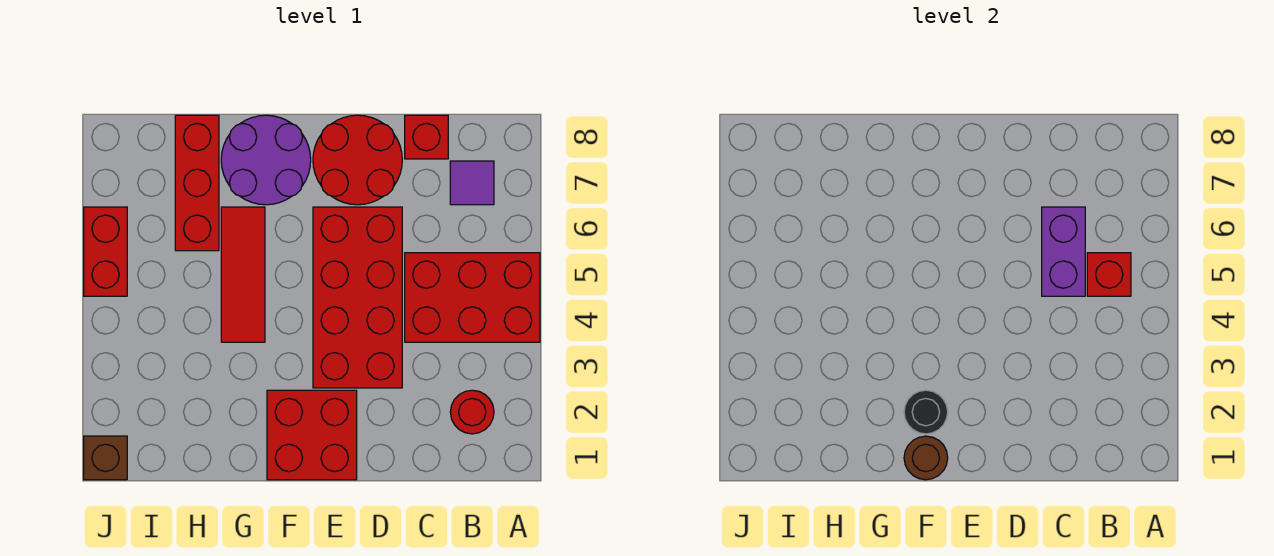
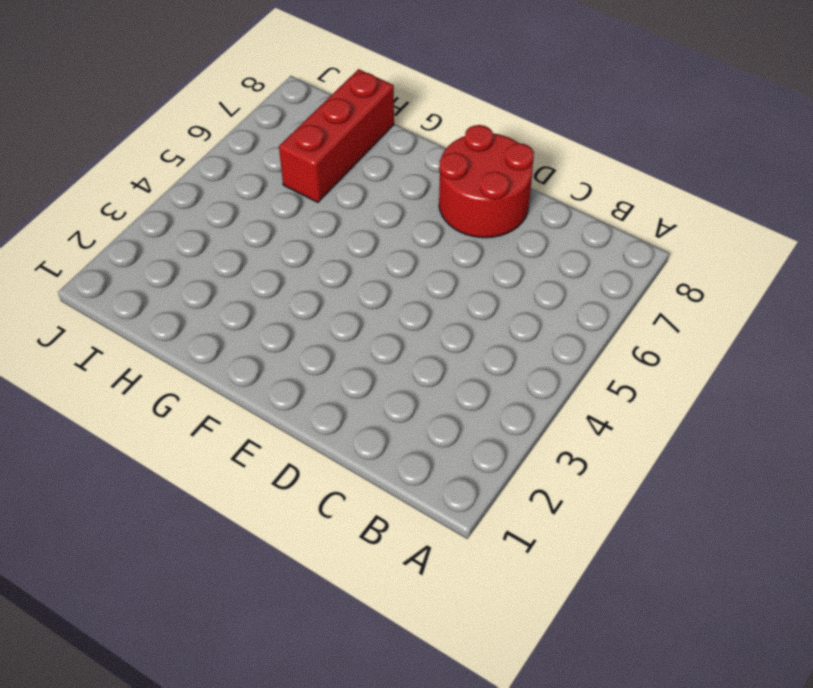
none -> red 2x3 brick [405,253,540,342]
none -> red 1x1 round brick [450,390,494,434]
none -> purple 1x1 tile [450,161,494,205]

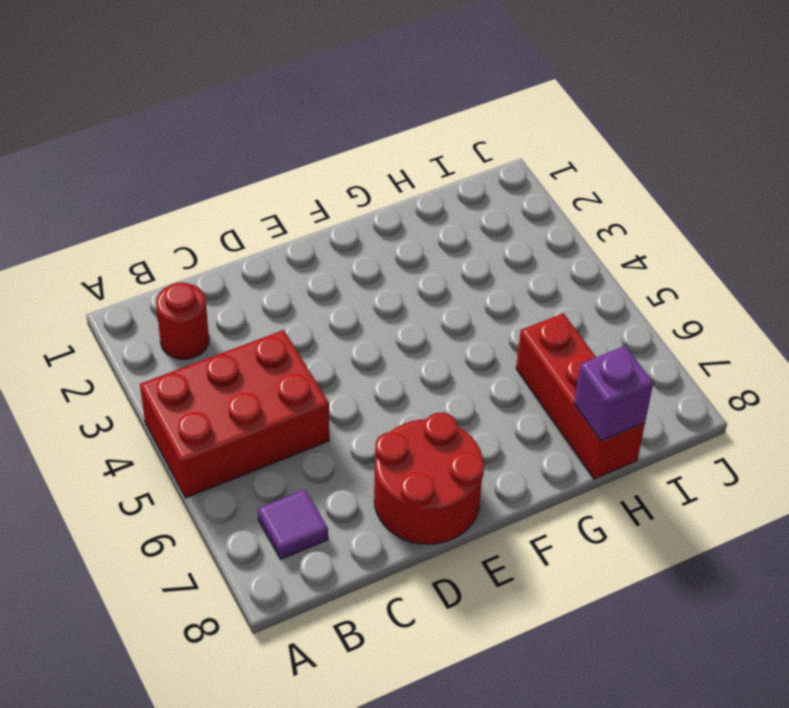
purple 1x1 brick [574,346,653,441] -> none
none -> red 1x1 brick [405,115,448,159]
none -> red 2x4 brick [313,207,402,388]
none -> red 2x2 brick [267,390,357,480]

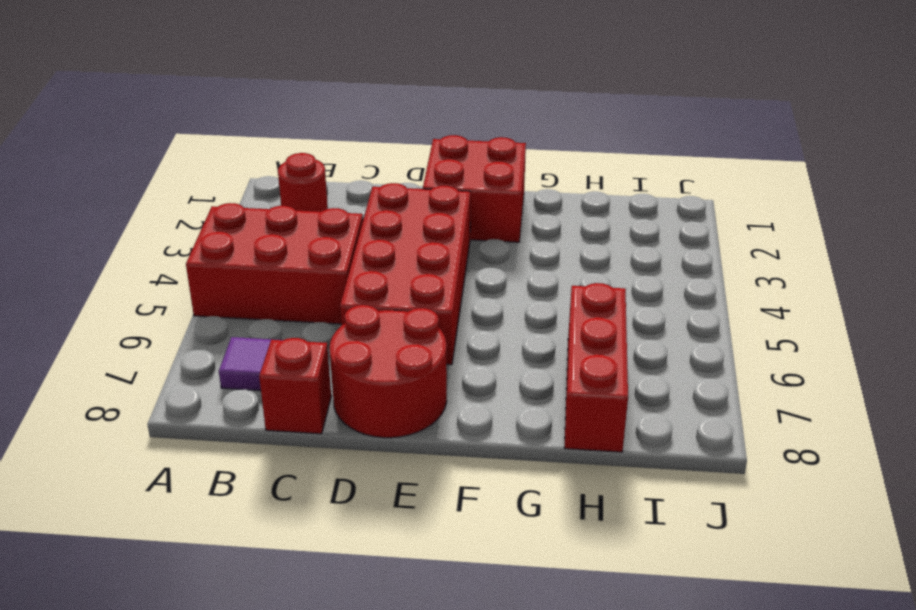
none -> purple 2x2 round brick [221,115,311,205]
none -> red 1x3 tile [221,207,265,342]
none -> brown 1x1 brick [84,436,127,480]

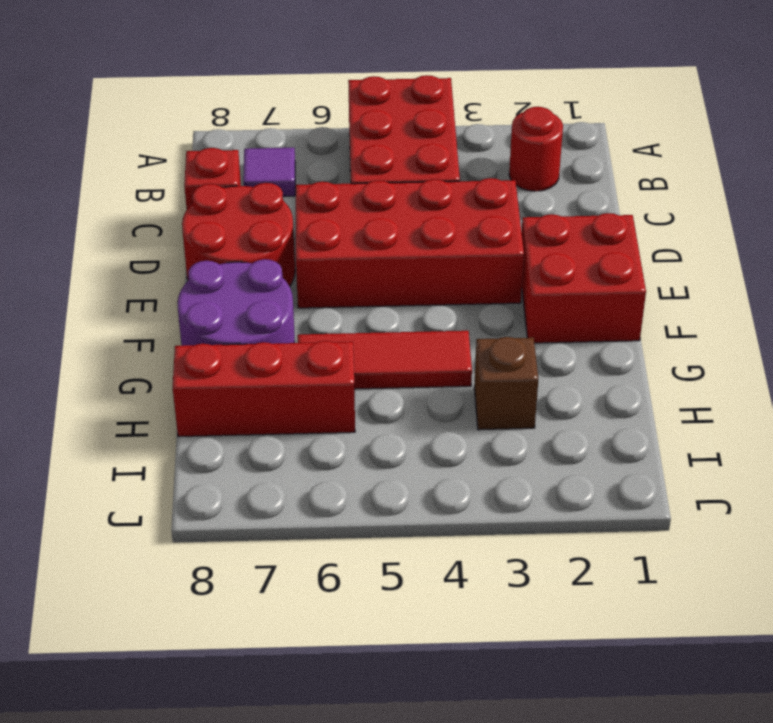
brown 1x1 brick [474,337,538,430] -> brown 1x1 brick moved to [84,436,127,480]
none -> red 1x2 brick [84,207,127,296]
none -> red 1x1 brick [1087,253,1131,296]
none -> purple 1x2 brick [1042,207,1085,296]

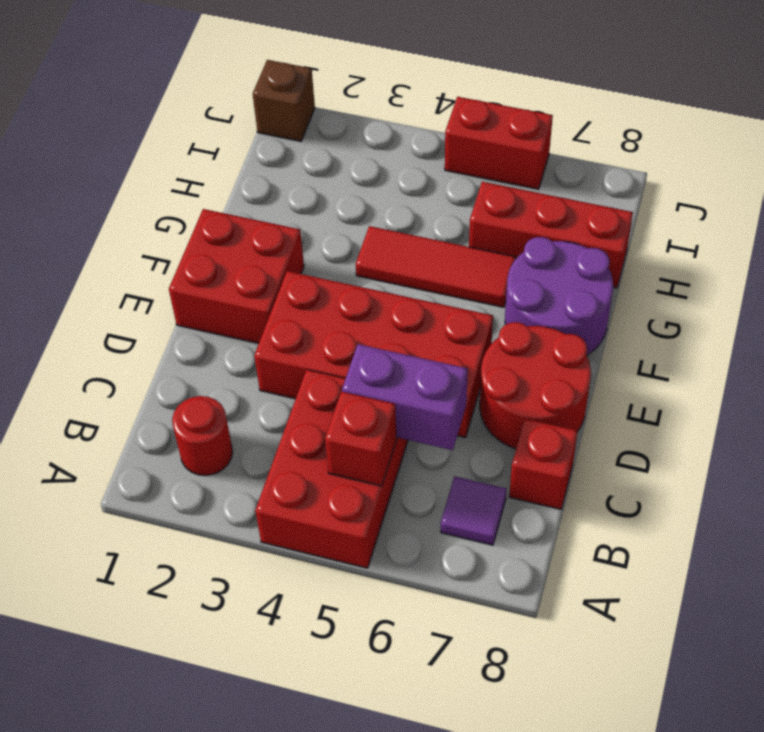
none -> brown 1x1 round brick [904,436,948,480]
none -> black 1x1 round brick [904,390,948,434]

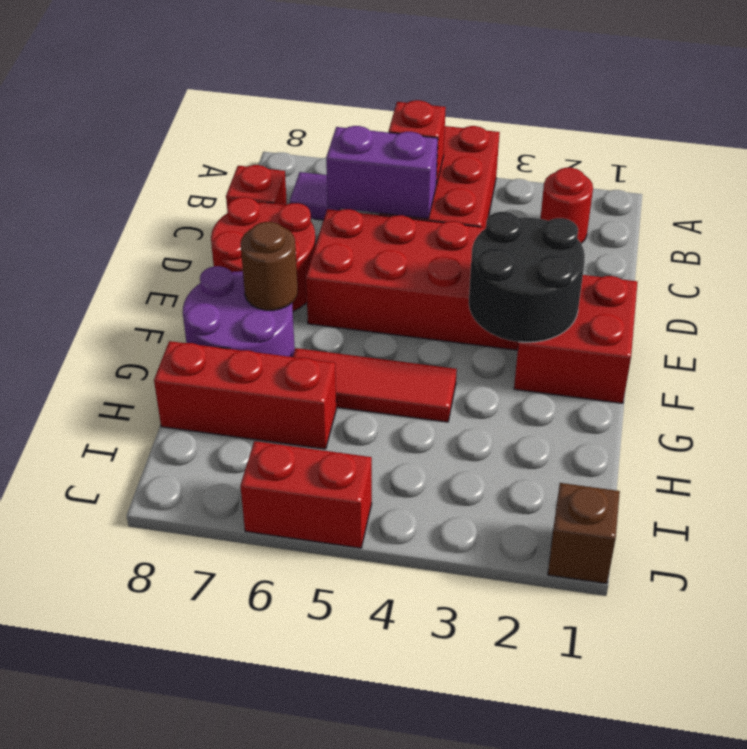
black 2x2 round brick [469,212,585,342] -> black 1x1 round brick [904,390,948,434]
brown 1x1 round brick [241,222,298,310] -> brown 1x1 round brick moved to [904,436,948,480]

